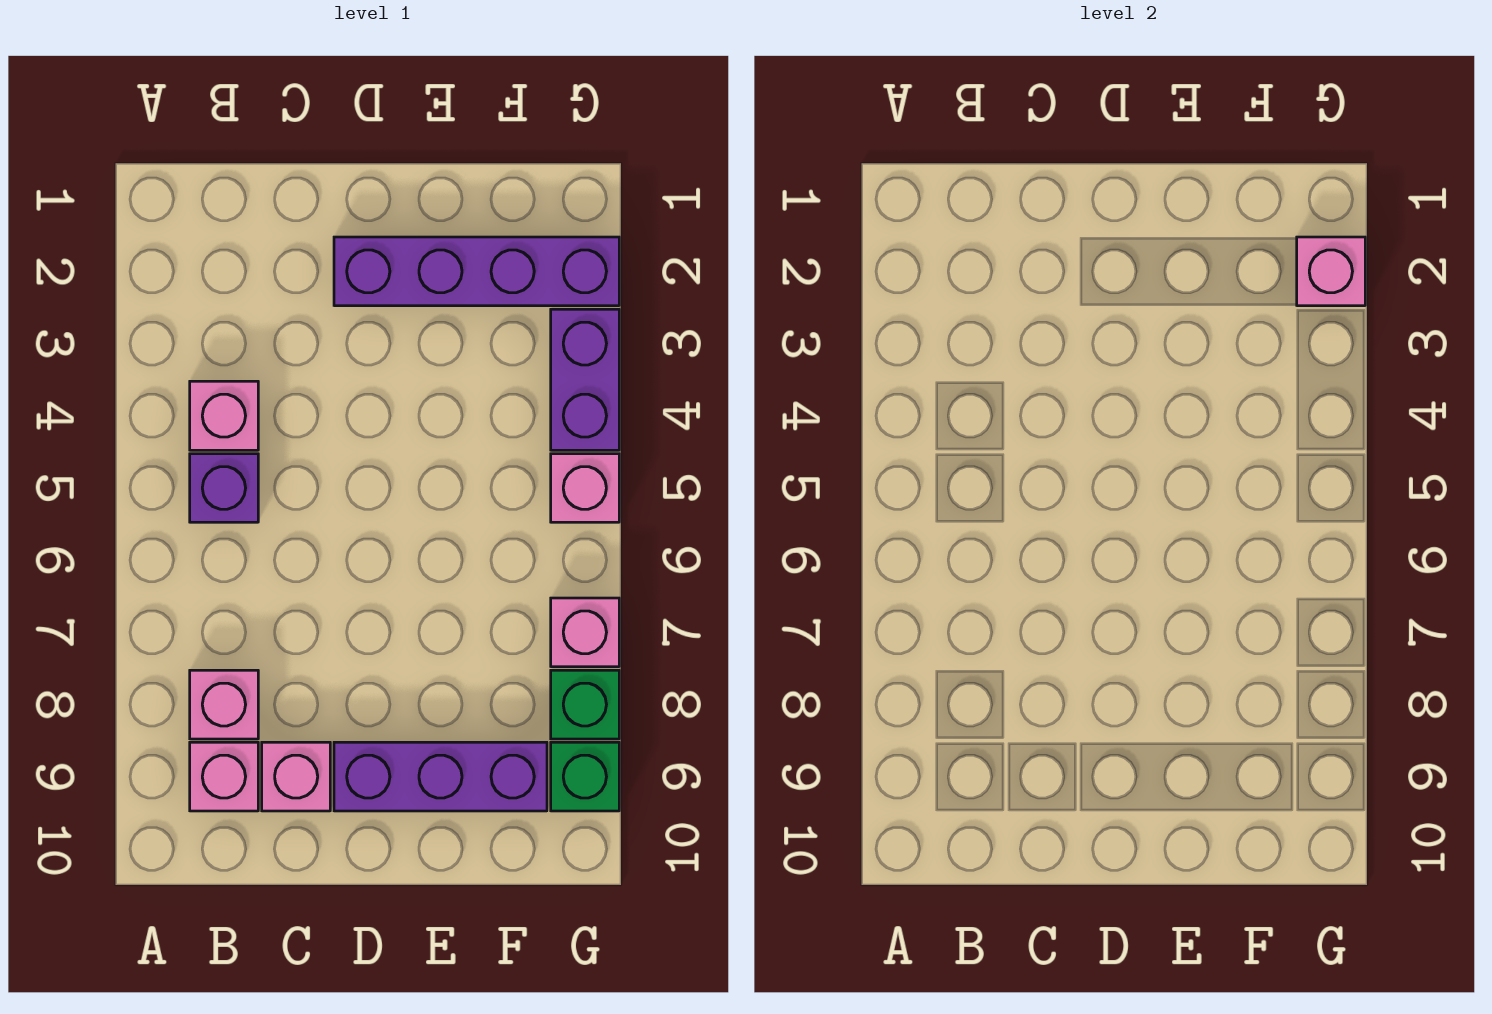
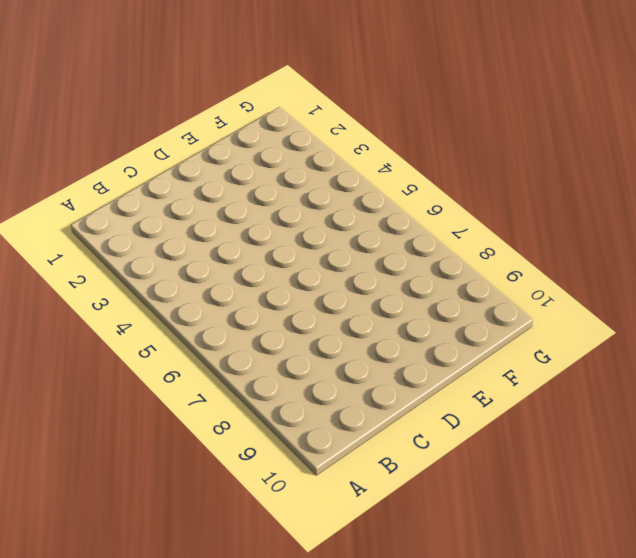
none -> pink 1x1 brick [190,381,258,450]
none -> purple 1x1 brick [190,454,258,522]
none -> pink 1x1 brick [190,670,258,739]

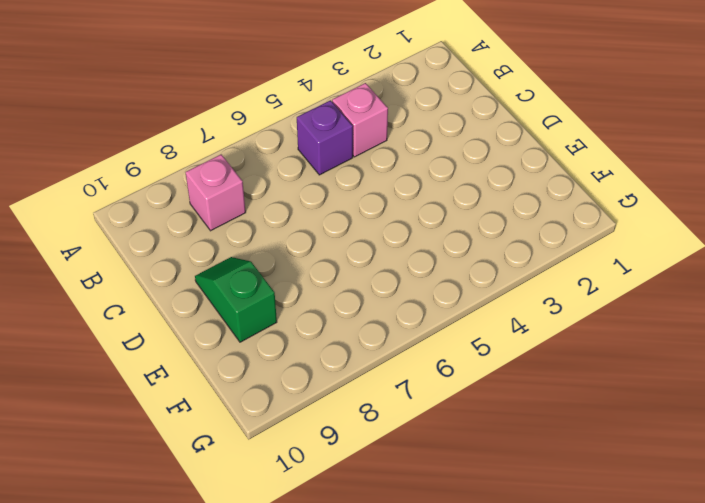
green 1x2 slope [195,257,277,342] -> purple 1x3 brick [334,742,547,811]
none -> pink 1x1 brick [190,742,258,811]
none -> pink 1x1 brick [262,742,330,811]
none -> purple 1x4 brick [334,237,619,306]

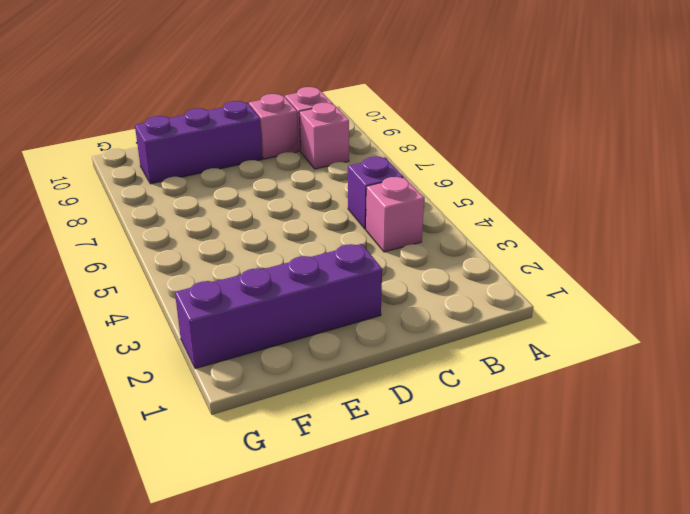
none -> purple 1x2 brick [551,309,619,450]
none -> pink 1x1 brick [551,454,619,522]
none -> pink 1x1 brick [551,598,619,667]

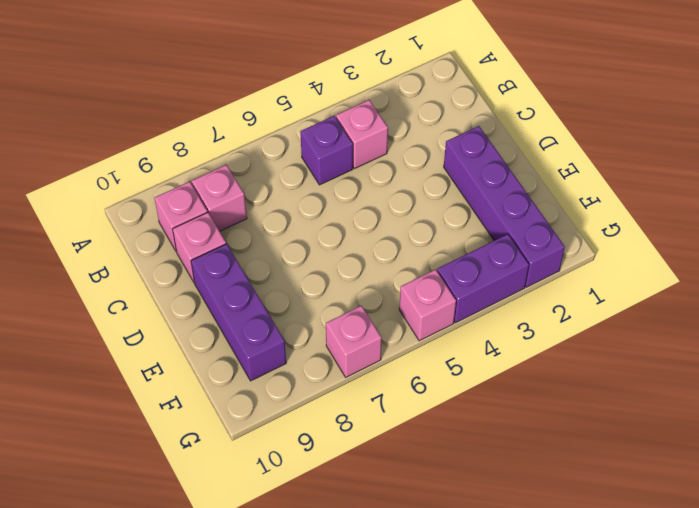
none -> green 1x1 brick [551,670,619,739]
none -> green 1x1 brick [551,742,619,811]
none -> pink 1x1 brick [1297,237,1365,306]

